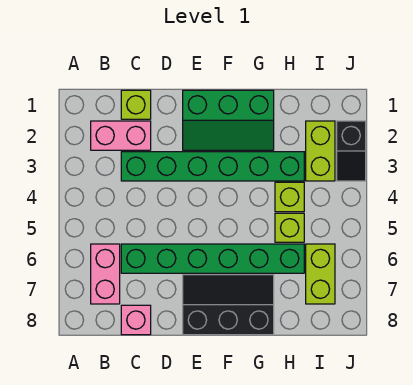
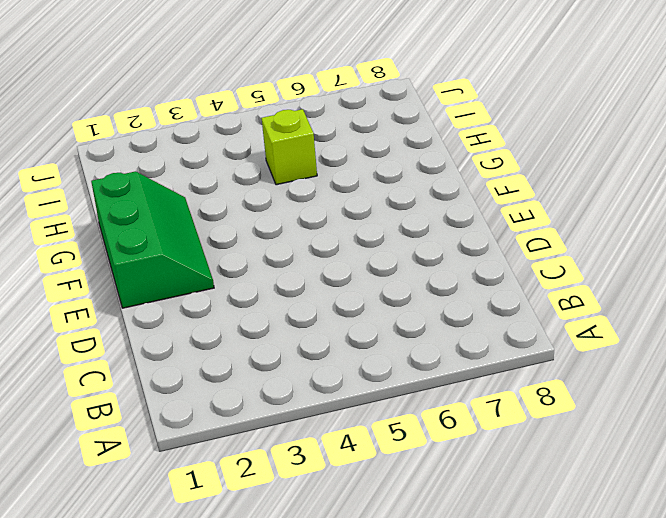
none -> pink 1x2 brick [91,121,151,150]
none -> pink 1x2 brick [91,244,120,304]
none -> lime 1x1 brick [121,90,151,119]

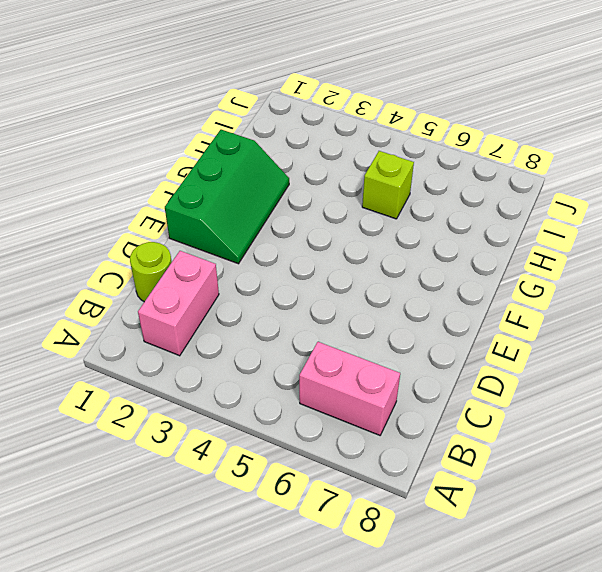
lime 1x1 round brick [130,242,172,302] -> lime 1x1 brick [121,90,151,119]
none -> green 1x6 brick [121,152,304,181]
none -> green 1x6 brick [121,244,304,273]
none -> pink 1x1 brick [121,305,151,335]

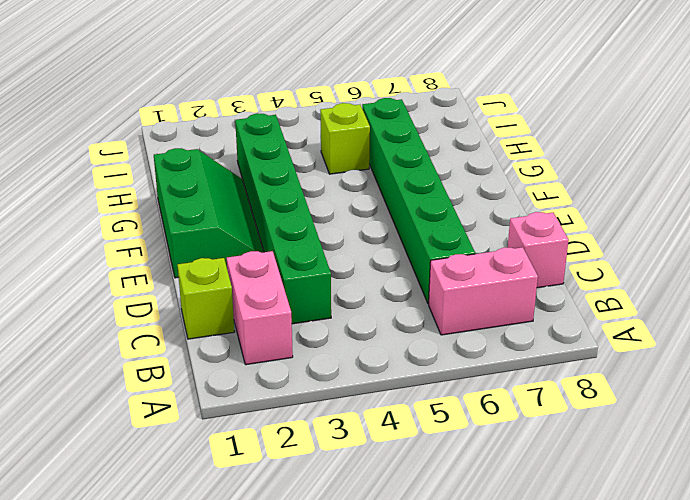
none -> black 2x3 slope [183,275,274,335]
none -> lime 1x1 brick [275,182,304,212]
none -> lime 1x2 brick [306,121,335,181]

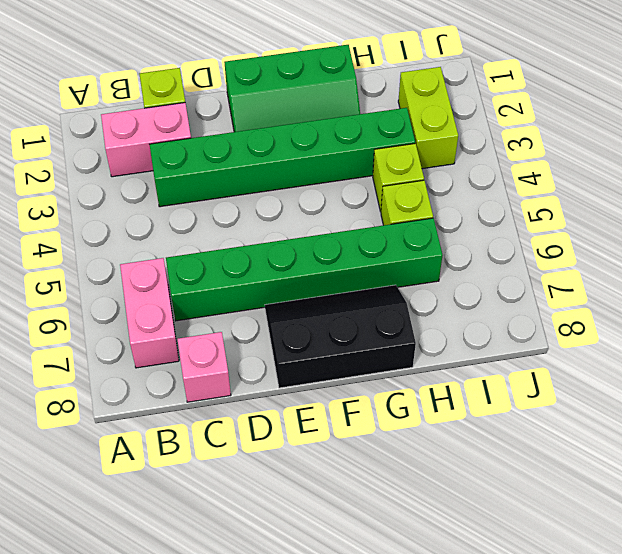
none -> lime 1x2 brick [306,244,335,304]
none -> black 1x2 slope [337,121,366,181]

